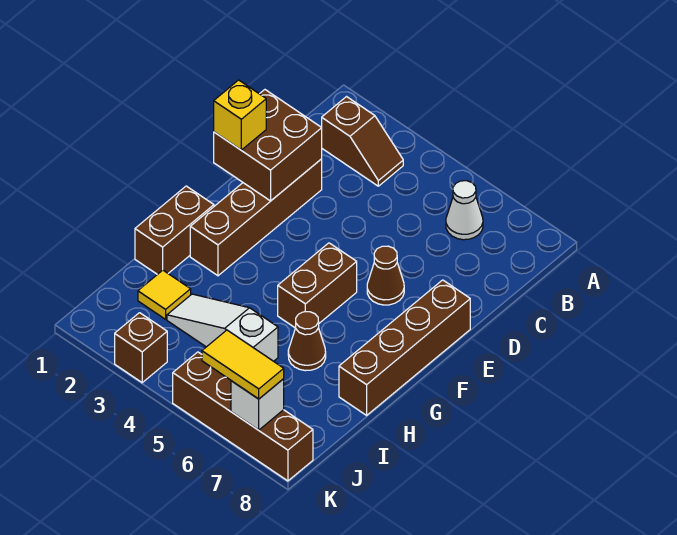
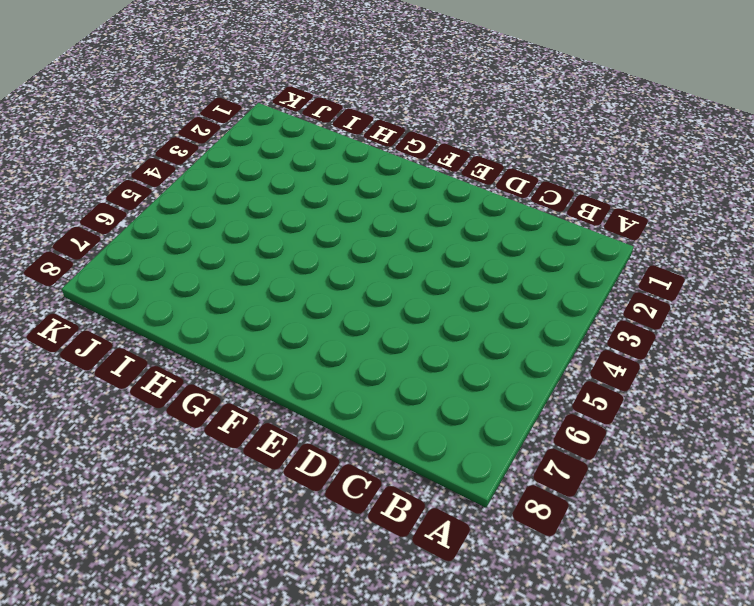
none -> brown 1x2 slope [322,97,403,186]
none -> white 1x1 cone [446,181,483,240]
none -> brown 1x4 brick [190,159,322,276]

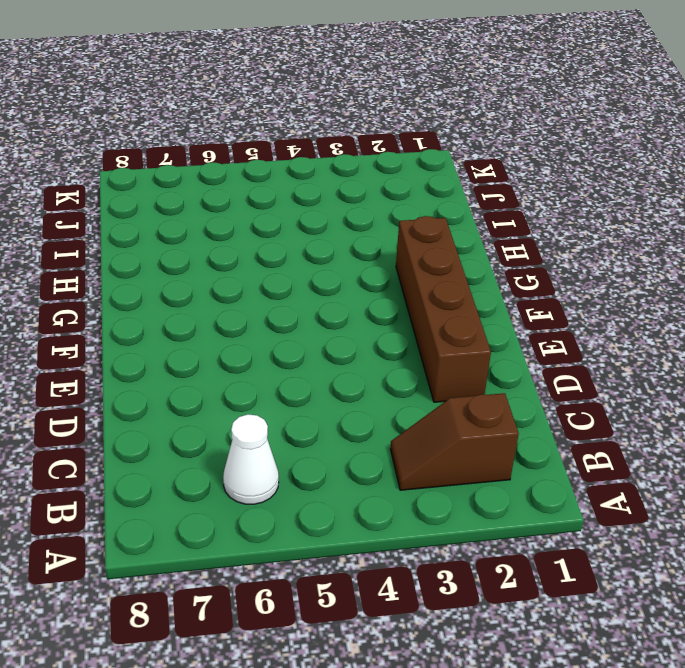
none -> brown 1x1 cone [367,246,404,305]
none -> brown 1x4 brick [339,280,470,415]
none -> brown 1x2 brick [278,243,357,328]

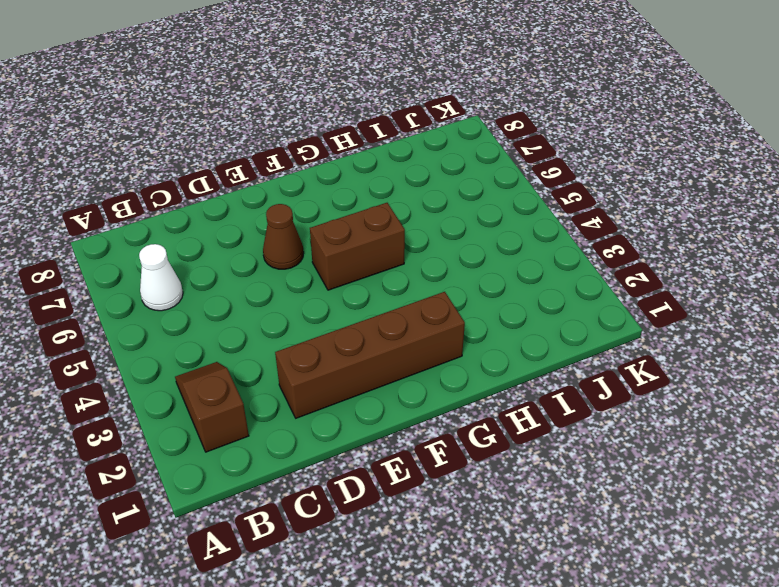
none -> brown 1x4 brick [339,280,470,415]
none -> brown 1x2 brick [135,186,214,274]
none -> brown 1x1 cone [288,312,326,371]

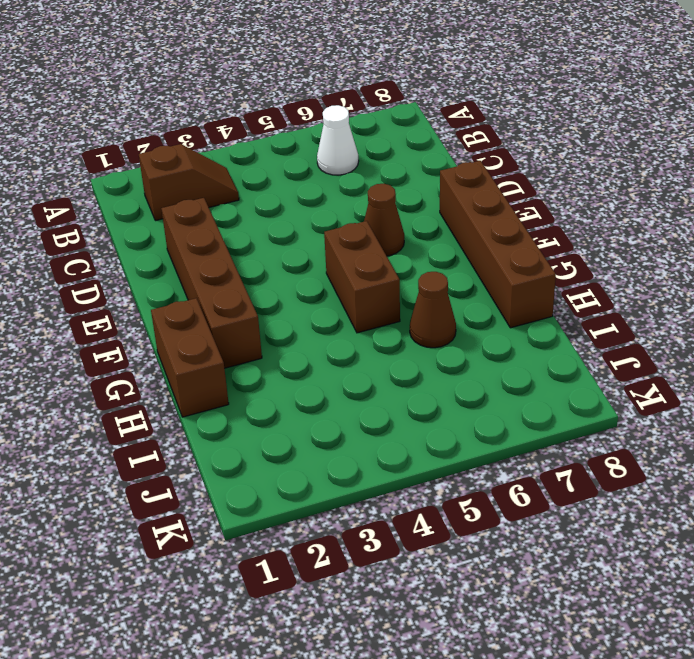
none -> yellow 1x1 tile [138,270,191,319]
none -> white 1x3 slope [167,294,278,361]
none -> brown 1x1 brick [115,313,167,383]

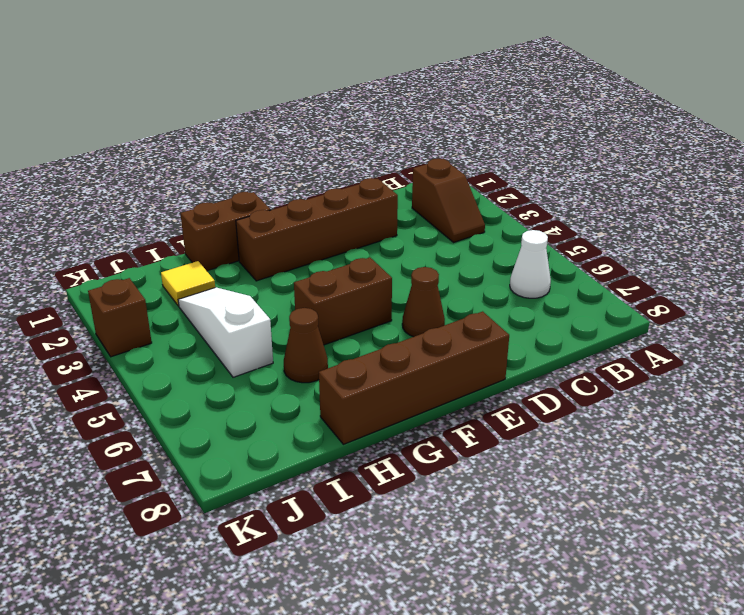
none -> brown 1x4 brick [173,352,313,481]
none -> brown 2x2 brick [214,90,322,201]
none -> white 1x1 brick [231,379,284,430]

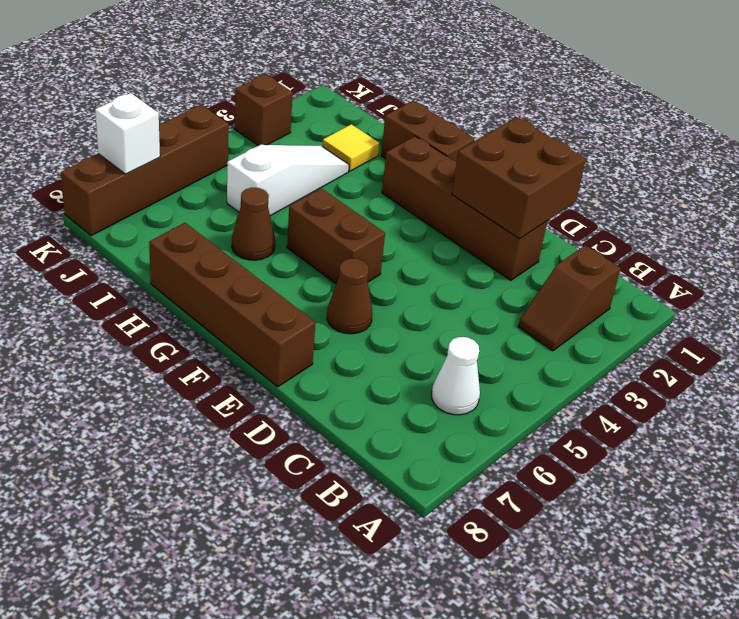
none -> yellow 1x1 brick [214,80,266,150]
none -> yellow 1x2 tile [202,330,284,399]

